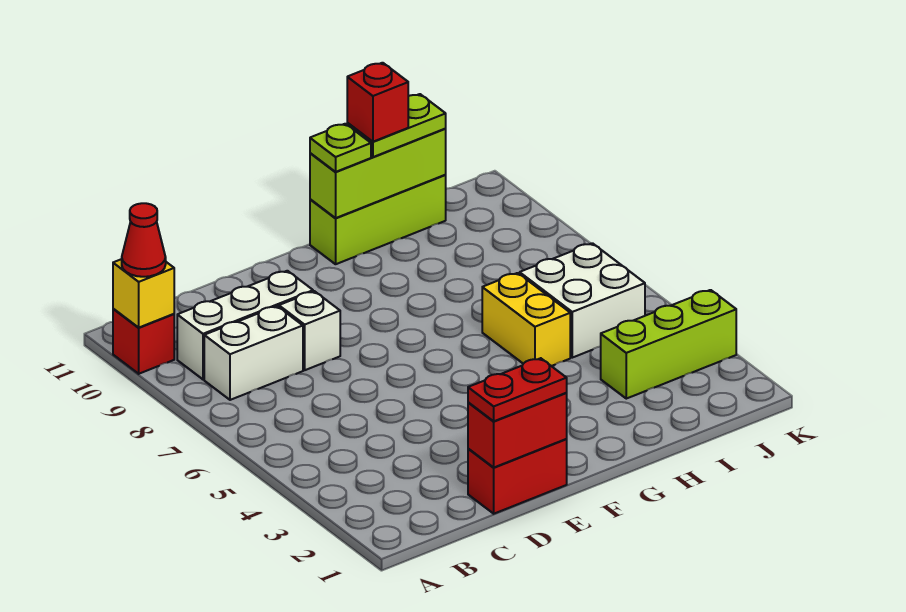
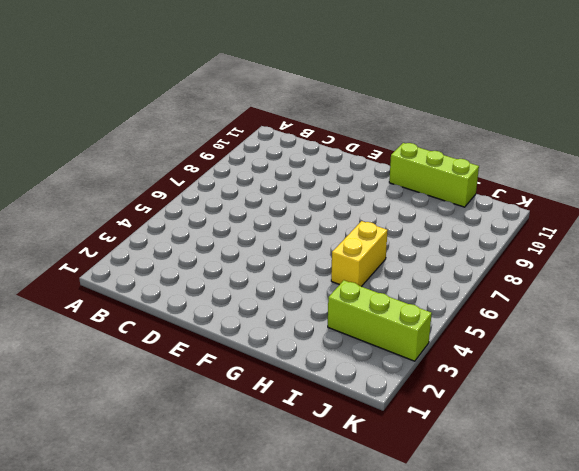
none -> red 1x1 brick [113,309,174,374]
none -> white 1x2 brick [204,306,303,400]
none -> white 1x3 brick [177,271,313,379]

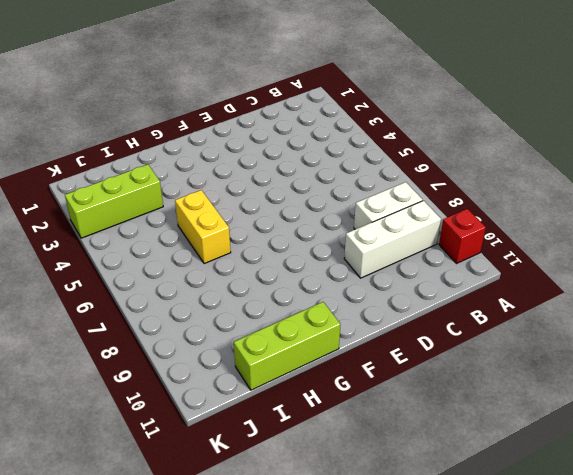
none -> red 1x2 brick [468,439,567,514]
none -> white 1x1 brick [279,291,340,370]
none -> white 2x2 brick [520,243,645,358]

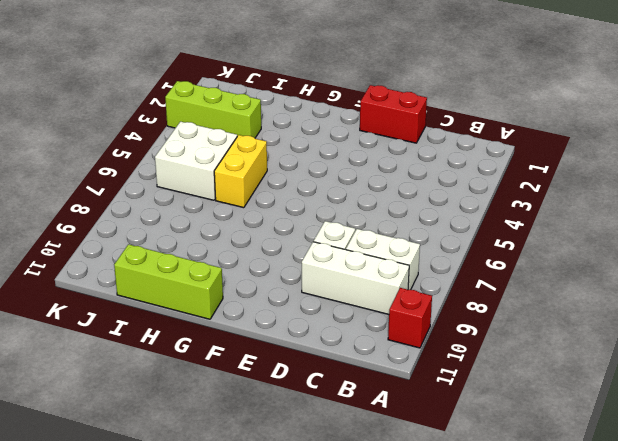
none -> yellow 1x1 brick [113,259,174,327]
none -> red 1x2 brick [468,393,567,468]
none -> lime 1x3 brick [310,129,446,218]

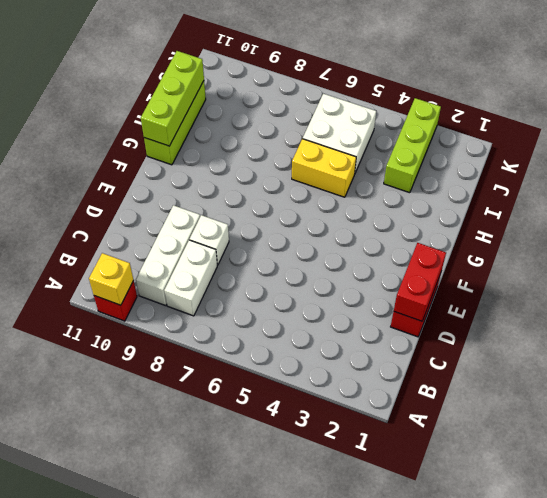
none -> red 1x1 cone [122,203,166,277]
none -> red 1x2 plate [468,358,567,421]
none -> lime 1x1 plate [310,124,371,172]

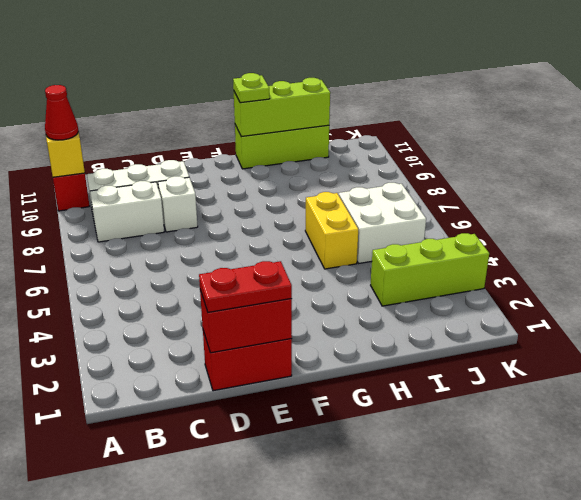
none -> lime 1x2 plate [347,94,446,157]
none -> red 1x1 brick [347,63,408,142]

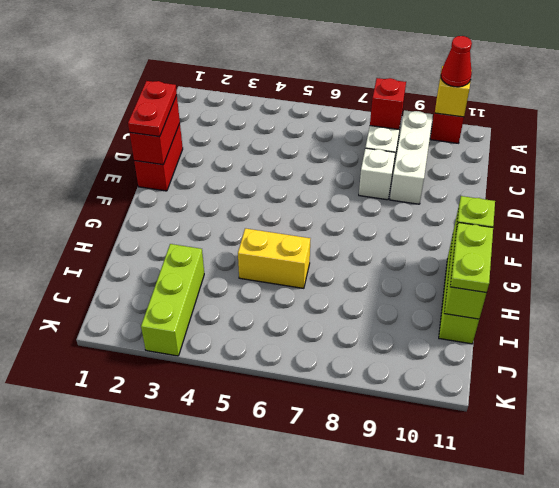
red 1x1 brick [370,78,406,129] -> red 1x1 brick moved to [347,63,408,142]
none -> white 2x2 brick [520,243,645,358]

